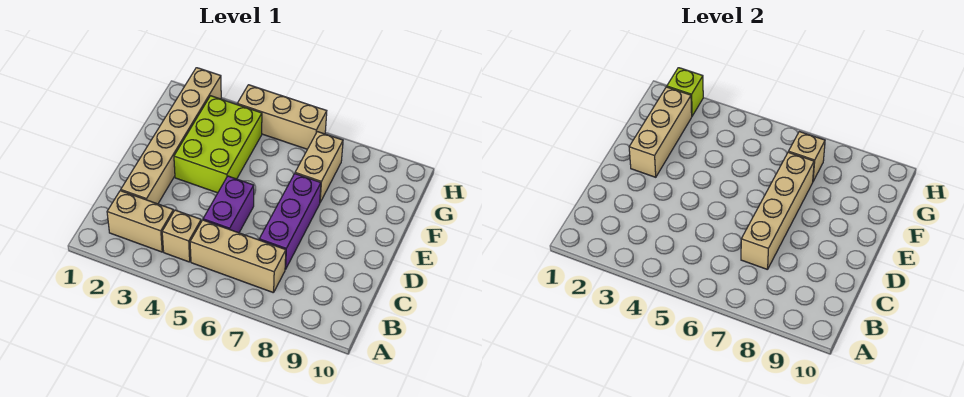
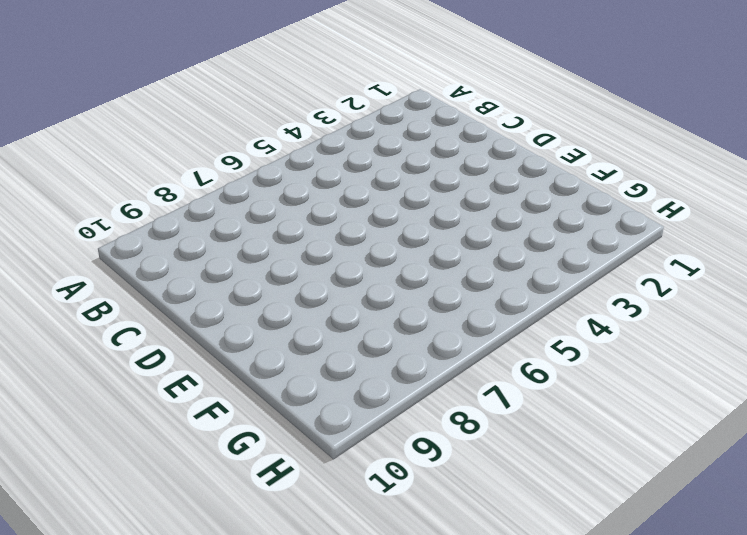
none -> tan 1x2 brick [107,191,174,252]
none -> tan 1x1 brick [162,210,201,262]
none -> tan 1x3 brick [190,220,286,293]

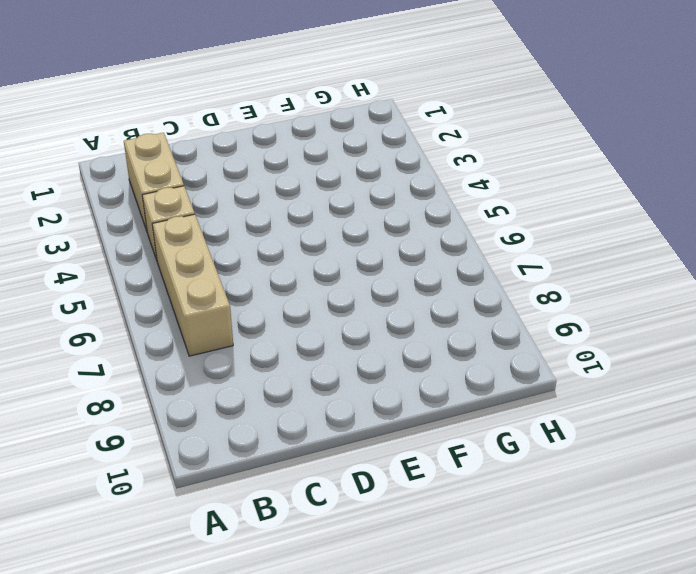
none -> tan 1x6 brick [121,68,221,204]
none -> purple 1x2 brick [203,176,254,233]
none -> purple 1x3 brick [259,174,321,270]

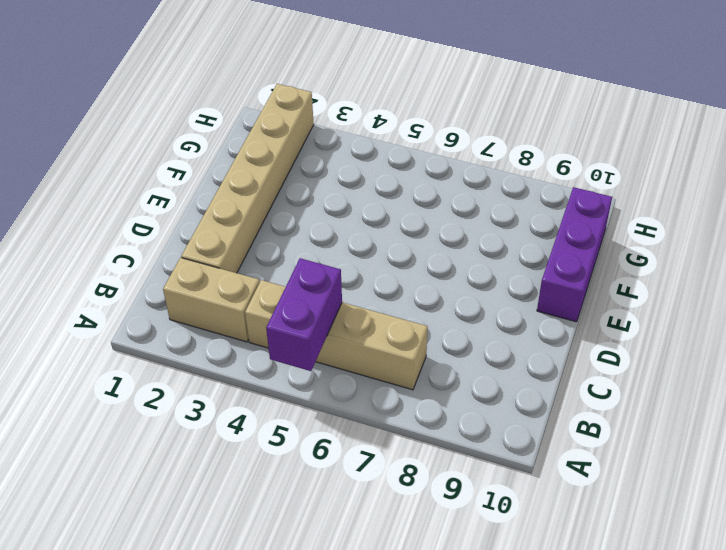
purple 1x2 brick [266,258,342,371] -> purple 1x2 brick moved to [203,176,254,233]
purple 1x3 brick [537,187,612,322] -> purple 1x3 brick moved to [259,174,321,270]
none -> lime 2x3 brick [174,96,262,193]
none -> tan 1x2 brick [295,132,343,202]
none -> tan 1x3 brick [237,85,327,149]

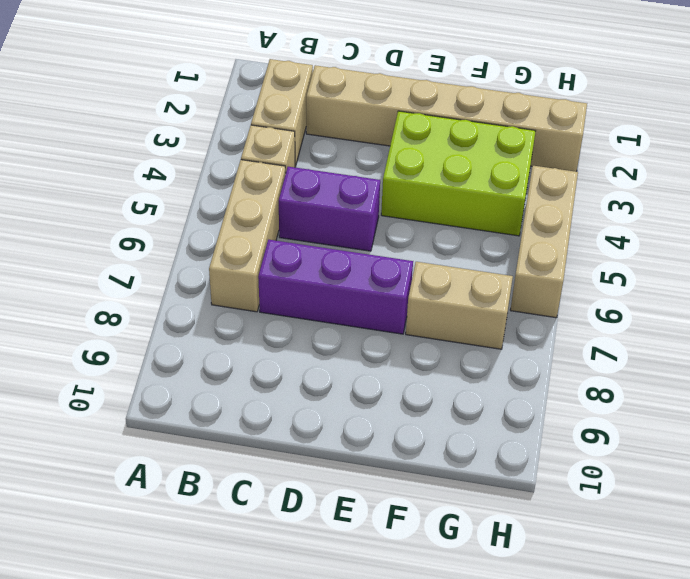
none -> tan 1x4 brick [741,152,814,270]
none -> tan 1x3 brick [629,87,692,177]
none -> tan 1x1 brick [788,132,825,181]

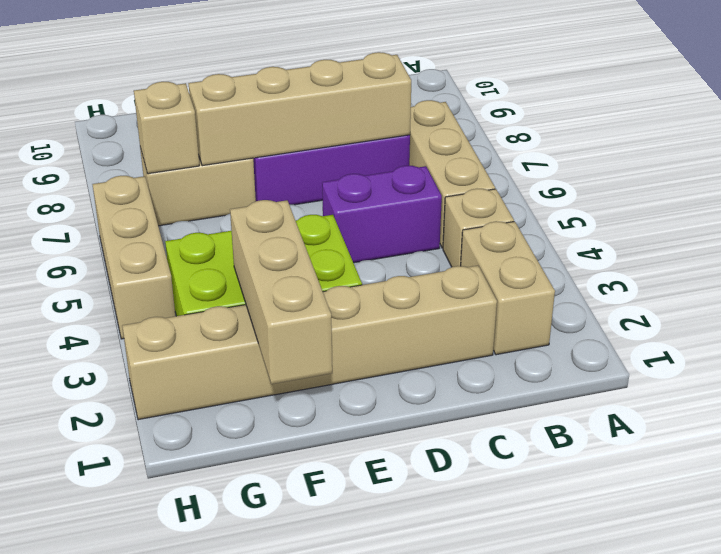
tan 1x3 brick [230,200,332,384] -> tan 1x3 brick turned to [629,87,692,177]
none -> lime 1x1 brick [667,68,703,116]

